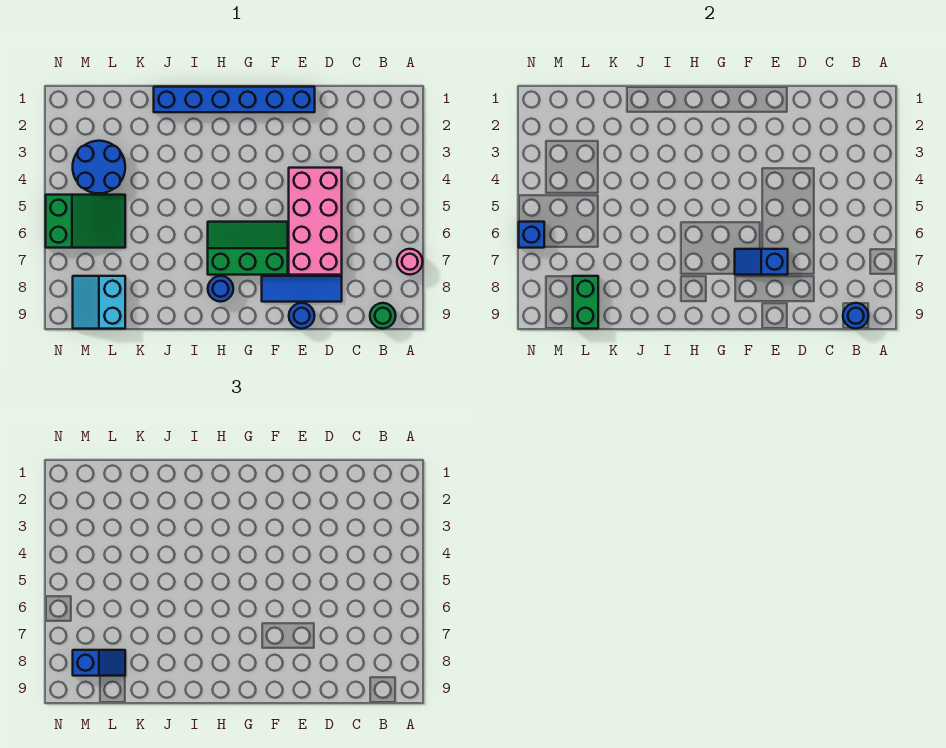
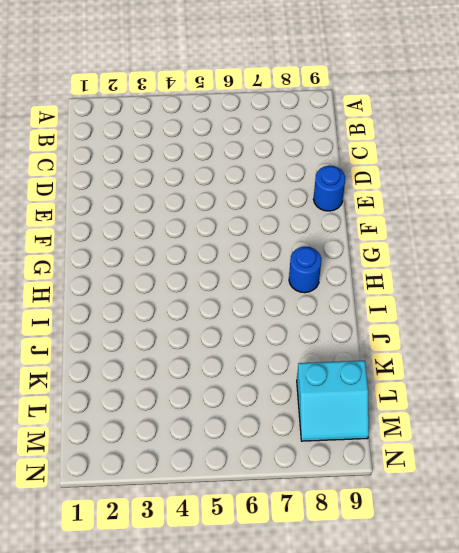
none -> pink 1x1 round brick [397,249,423,275]
none -> green 1x1 round brick [370,303,396,329]
none -> pink 2x4 brick [289,168,342,275]

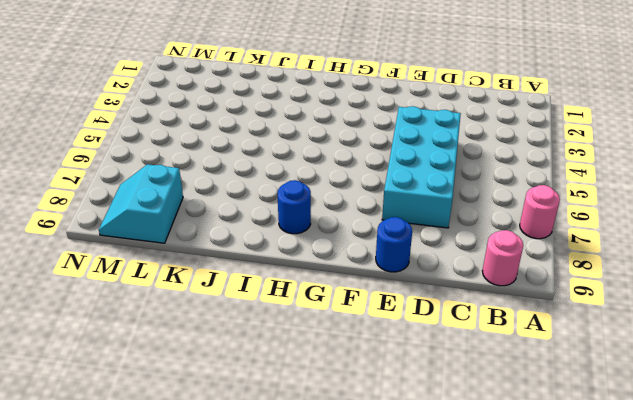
pink 1x1 round brick [482,230,523,286] -> green 1x1 round brick [370,303,396,329]
cyan 2x4 brick [382,106,461,228] -> pink 2x4 brick [289,168,342,275]
none -> blue 1x3 tile [262,276,342,302]
none -> blue 1x6 brick [154,87,315,112]
none -> green 2x3 slope [208,222,288,275]

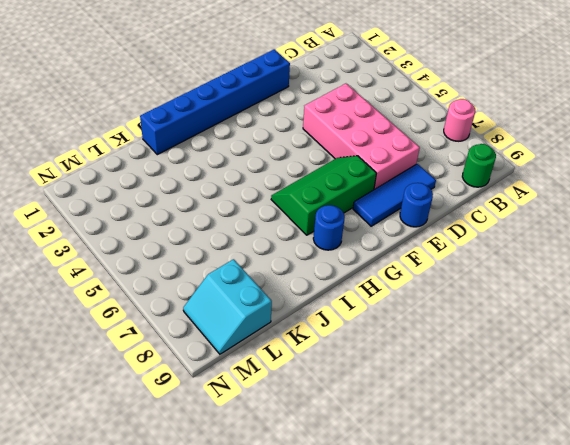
none -> blue 2x2 round brick [73,141,125,193]
none -> green 2x3 slope [46,195,125,248]
none -> blue 1x1 round brick [843,303,869,329]

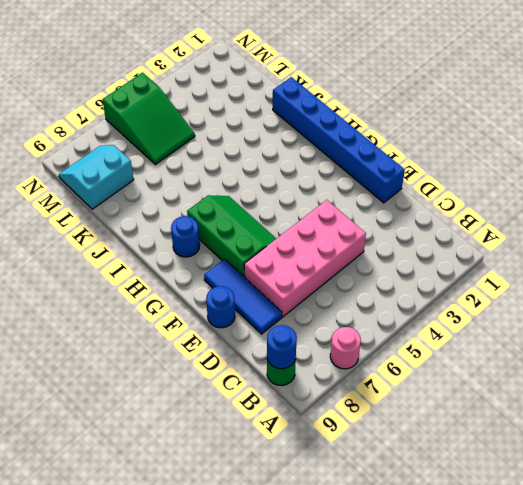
none -> blue 2x2 round brick [73,141,125,193]
none -> blue 1x2 slope [735,249,788,275]
none -> green 1x2 brick [573,276,598,329]

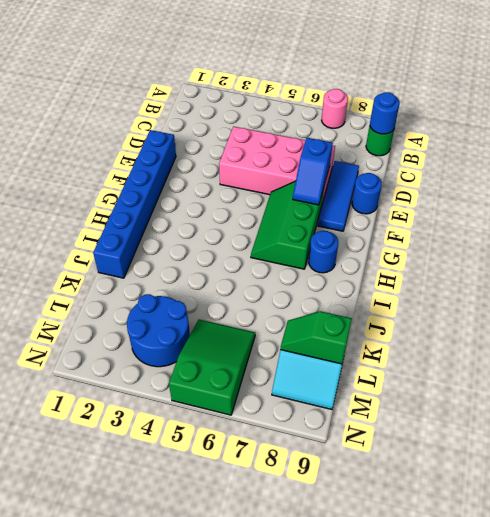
green 1x2 slope [281,311,352,364] -> green 1x2 brick [573,276,598,329]
none -> blue 1x1 brick [519,222,544,248]
none -> blue 1x2 slope [73,650,125,676]

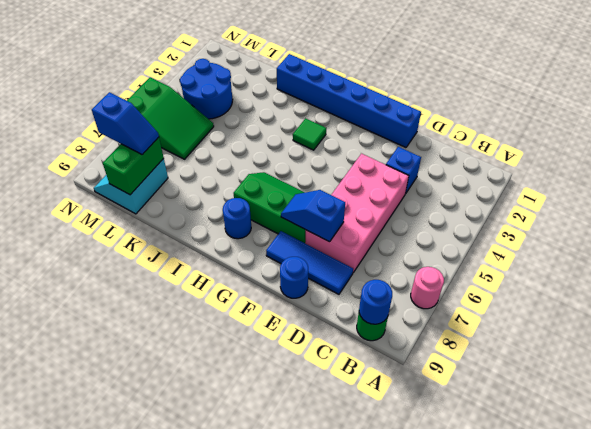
blue 1x1 brick [386,147,421,194] -> blue 1x1 brick moved to [519,222,544,248]
green 1x1 tile [293,118,326,150] -> none

